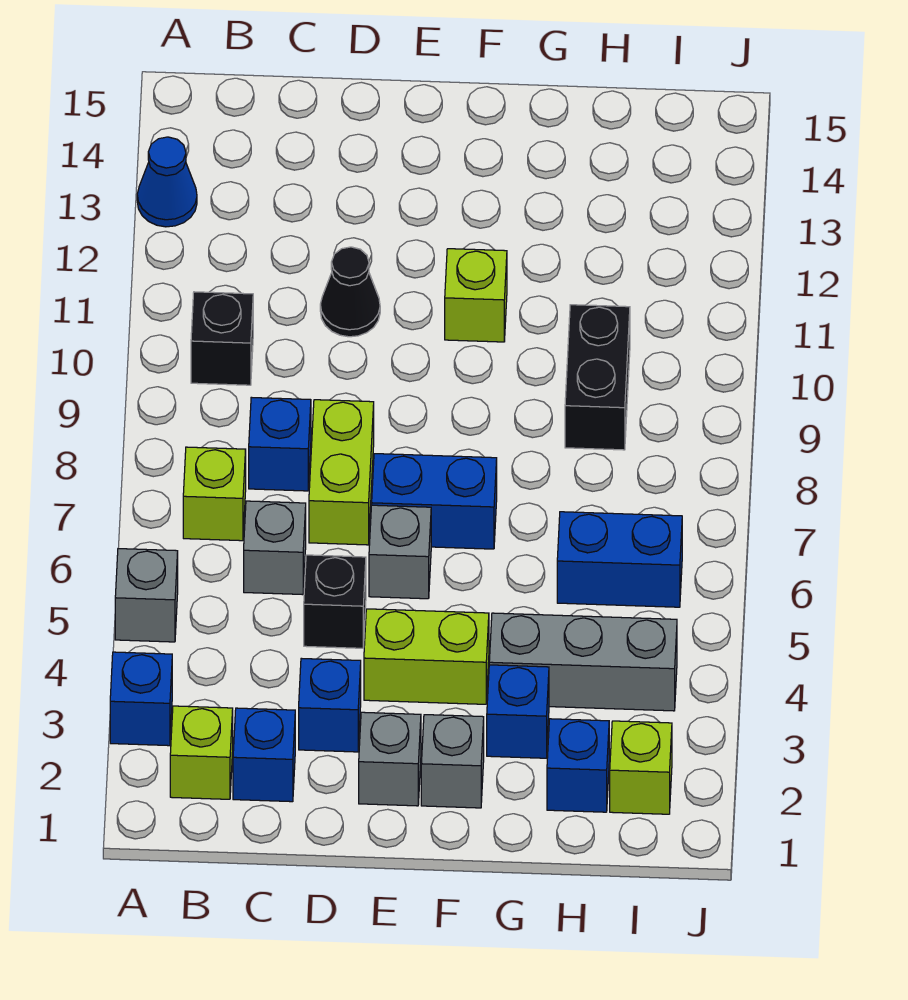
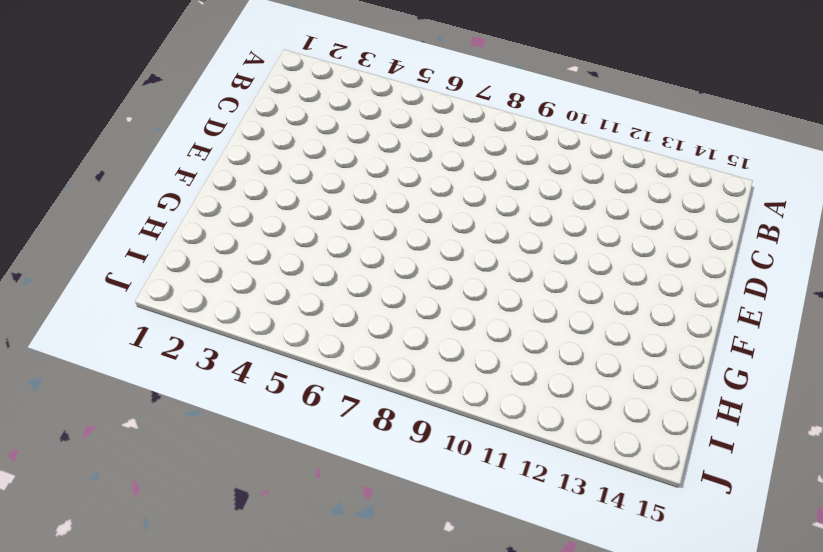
none -> blue 1x1 brick [110,652,172,746]
none -> grey 1x1 brick [115,549,178,642]
none -> blue 1x1 cone [137,137,197,227]

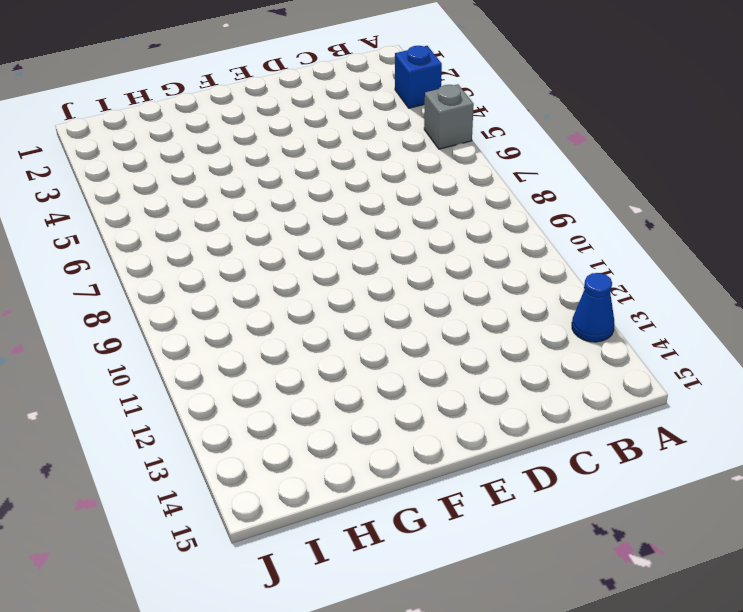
none -> lime 1x1 brick [170,706,233,799]
none -> lime 1x1 brick [183,447,246,541]
none -> black 1x1 brick [191,292,253,385]

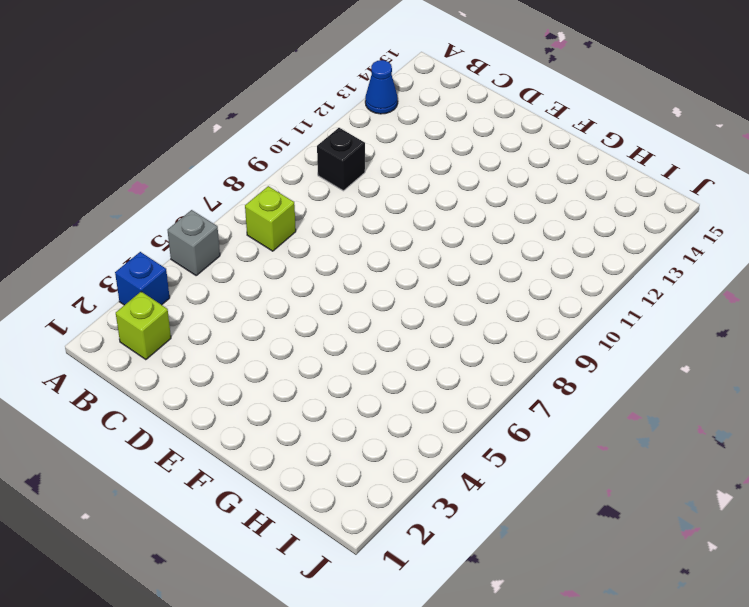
none -> blue 1x1 brick [233,708,295,802]
none -> grey 1x1 brick [244,501,306,595]
none -> blue 1x1 brick [249,397,311,491]

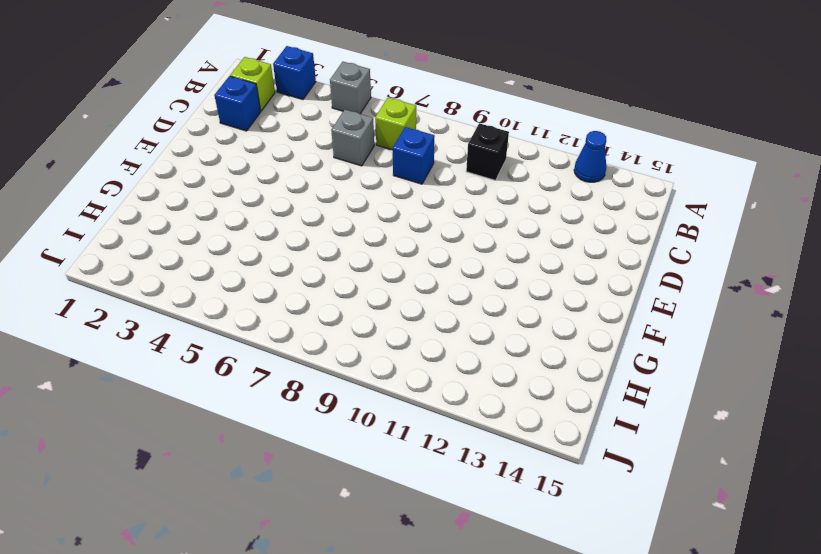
none -> blue 1x1 brick [299,658,361,752]
none -> black 1x1 brick [304,555,366,648]
none -> lime 1x2 brick [309,400,374,545]

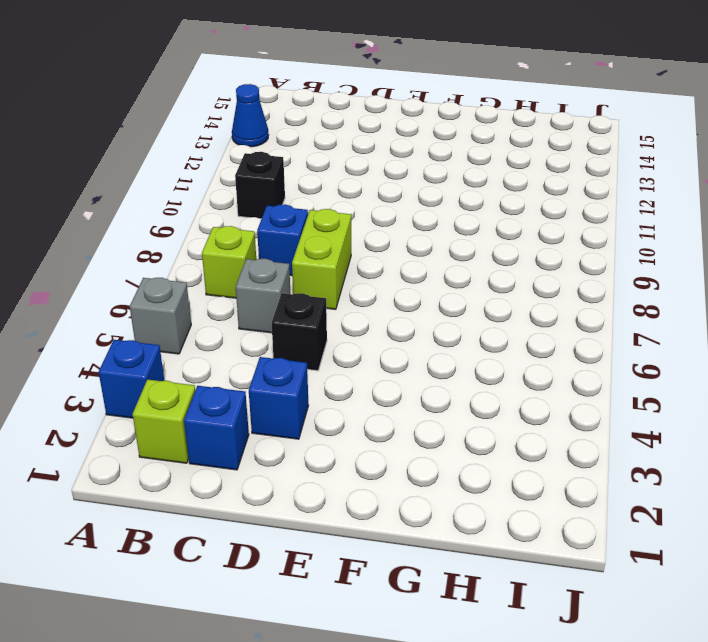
none -> black 1x1 cone [320,247,380,337]
none -> grey 1x1 brick [359,712,421,806]
none -> lime 1x2 brick [364,609,489,704]

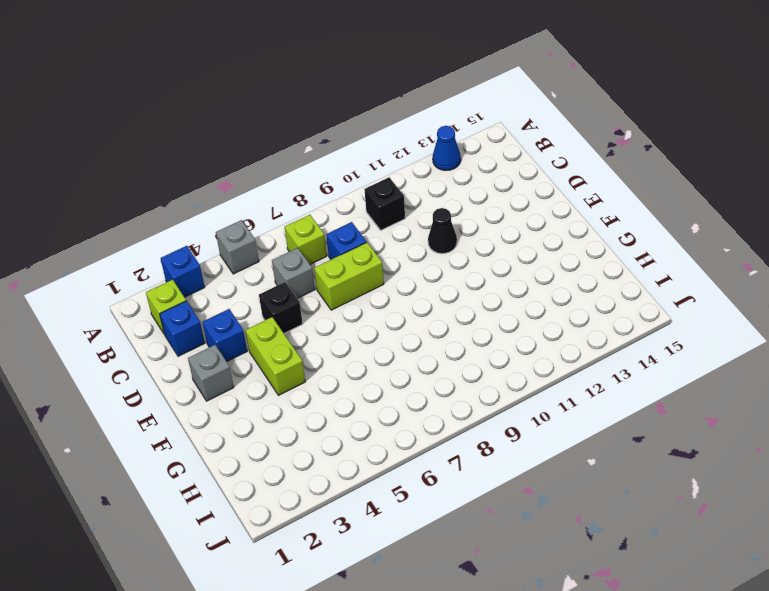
none -> grey 1x1 brick [369,505,431,599]
none -> blue 1x2 brick [372,454,497,549]
none -> grey 1x1 brick [421,715,484,808]

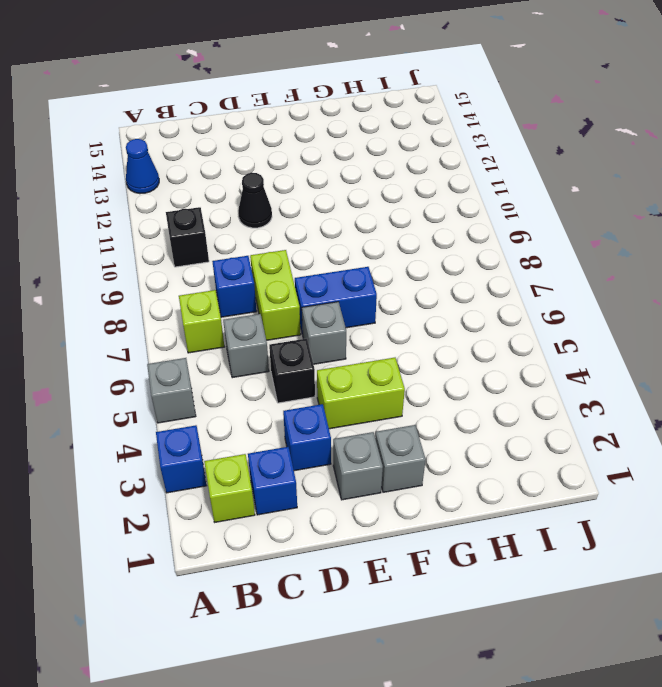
none -> lime 1x1 brick [445,249,507,342]
none -> blue 1x1 brick [487,665,549,758]
none -> grey 1x3 brick [489,613,677,711]

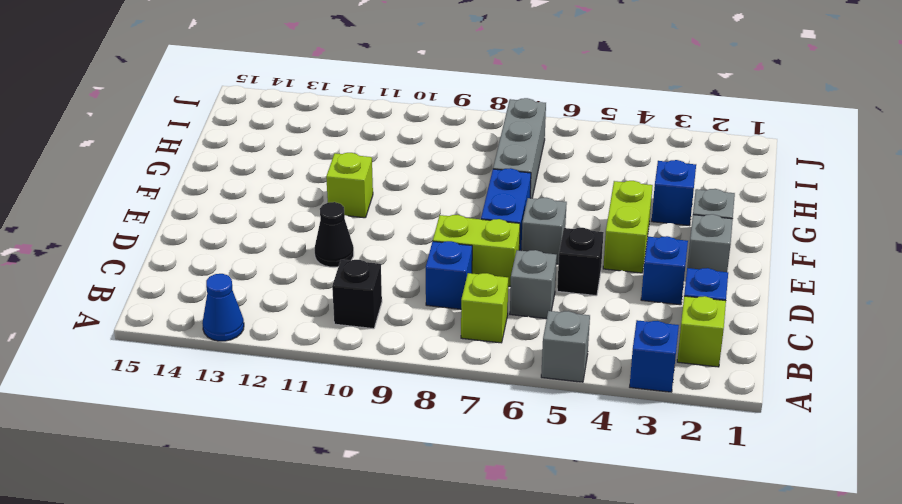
grey 1x3 brick [493,98,546,198] -> grey 1x3 brick moved to [489,613,677,711]
none -> blue 1x1 brick [547,719,609,812]
none -> blue 1x2 brick [557,512,682,607]
none -> black 1x2 brick [565,305,630,450]

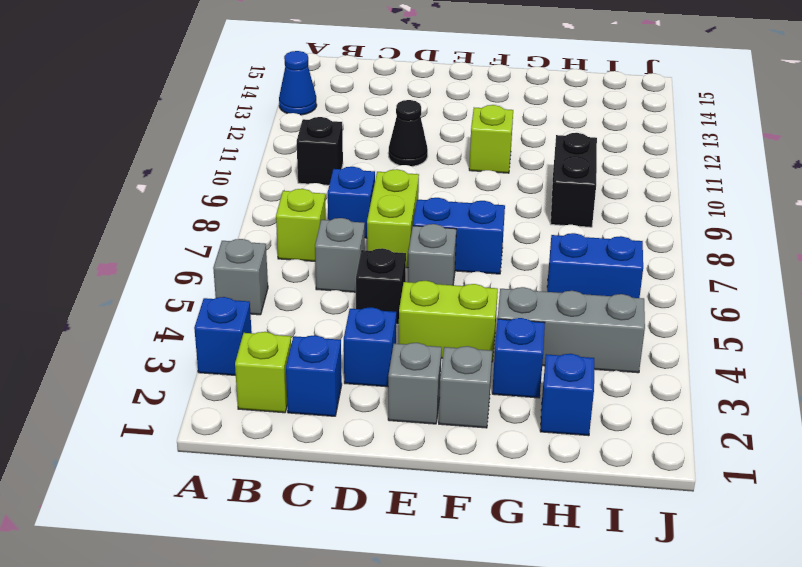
none -> lime 1x1 brick [610,721,672,814]

